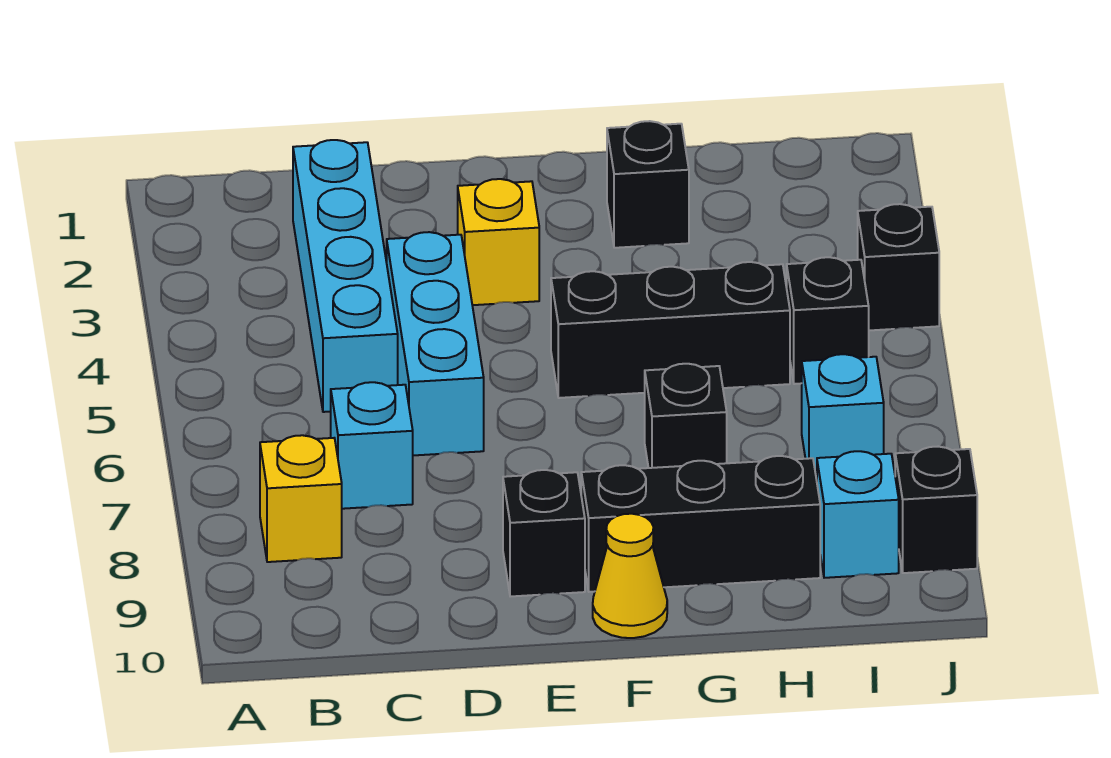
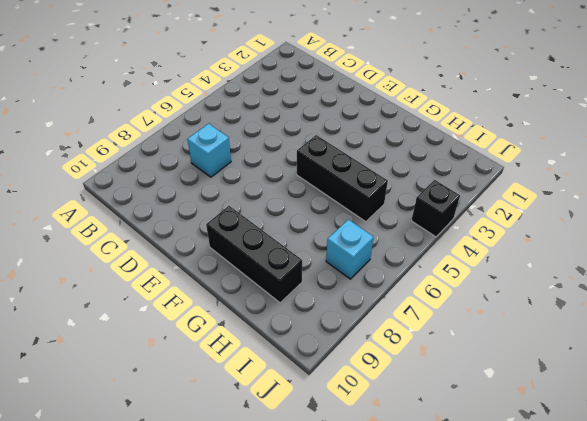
none -> yellow 1x1 brick [260,435,342,562]
none -> cyan 1x4 brick [293,140,398,412]
none -> cyan 1x3 brick [387,232,484,455]

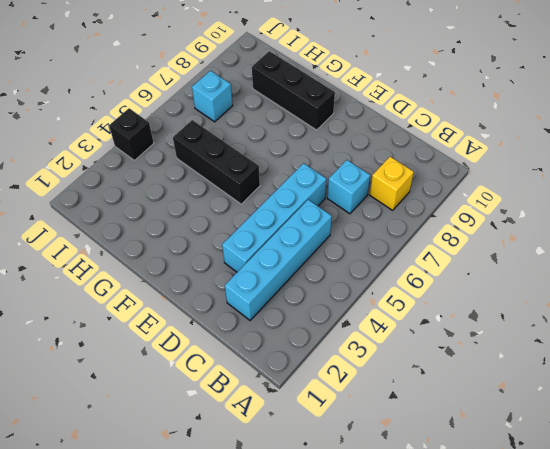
cyan 1x4 brick [222,163,326,272] -> cyan 1x3 brick [387,232,484,455]
none -> yellow 1x1 brick [458,179,539,305]
none -> black 1x1 brick [503,470,585,597]
none -> yellow 1x1 cone [593,514,667,638]

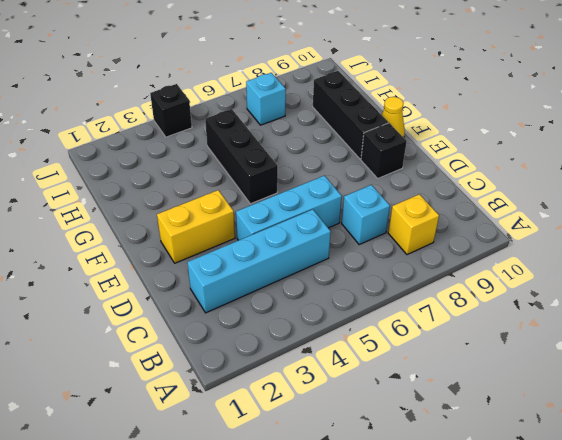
yellow 1x2 brick [157,190,235,263] -> yellow 1x1 brick [458,179,539,305]
none -> black 1x1 brick [607,121,689,248]
none -> black 1x1 brick [645,364,727,468]
none -> black 1x1 brick [787,257,869,384]

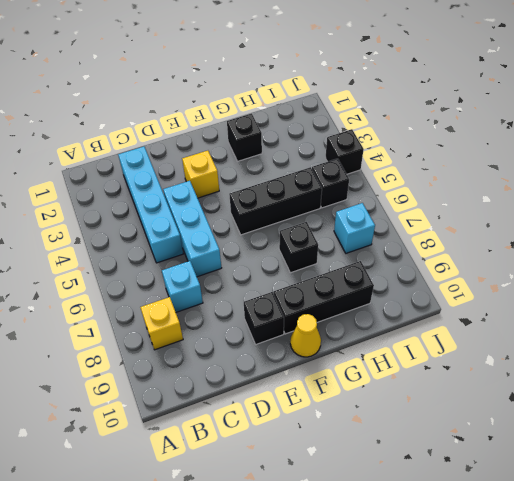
none -> cyan 1x1 brick [817,451,899,578]
none -> black 1x1 brick [895,447,977,573]

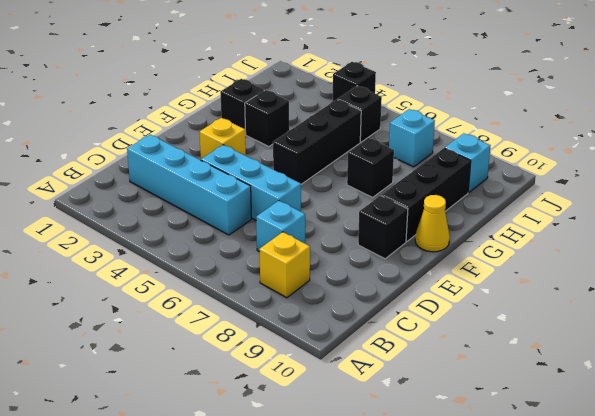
black 1x1 brick [245,90,289,147] -> black 1x1 brick moved to [895,447,977,573]

